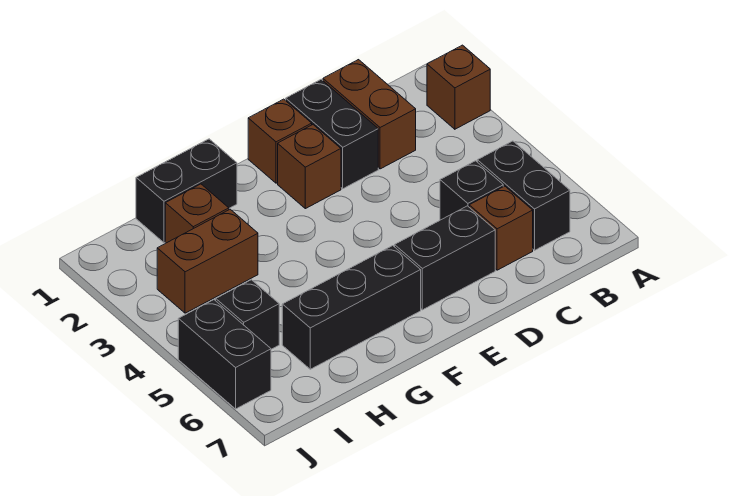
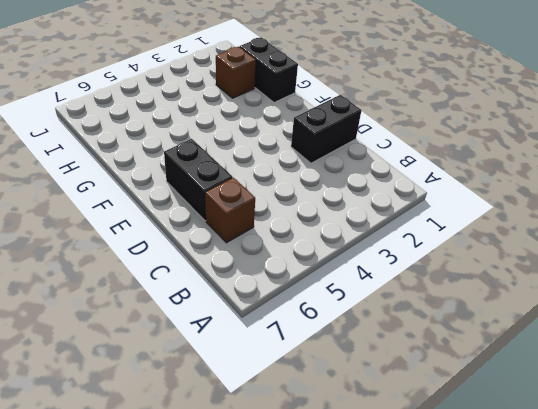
none -> brown 1x1 brick [427,45,490,129]
none -> black 1x2 brick [477,141,570,250]
none -> brown 1x2 brick [323,60,416,169]

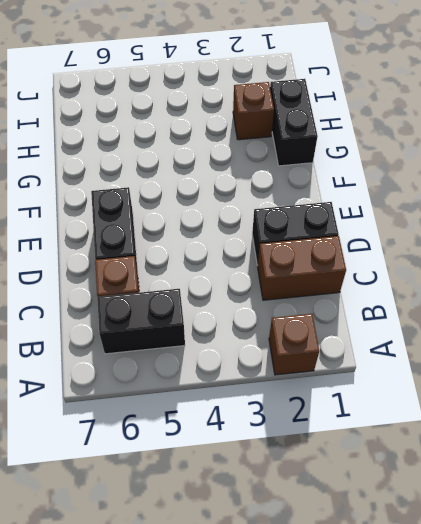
none -> black 1x1 brick [440,161,503,220]
none -> brown 1x1 brick [248,99,312,183]
none -> brown 1x1 brick [278,125,341,209]

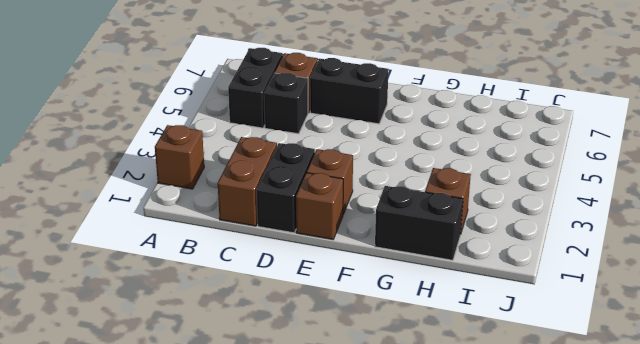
none -> black 1x3 brick [282,246,421,369]
none -> brown 1x2 brick [157,209,258,313]
none -> black 1x1 brick [216,280,279,349]

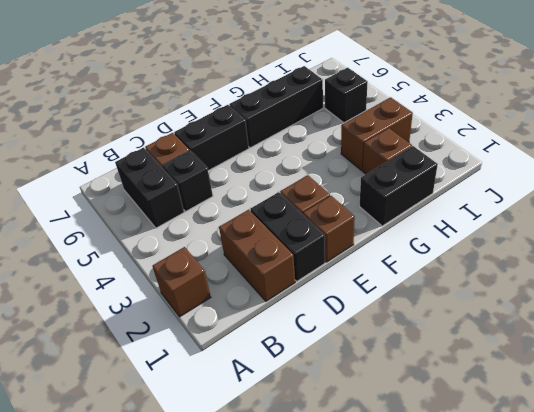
none -> black 1x2 brick [178,300,271,409]

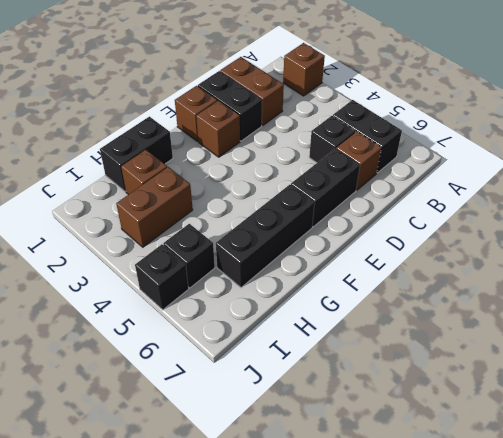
black 1x1 brick [135,244,189,310] -> black 1x2 brick [178,300,271,409]

